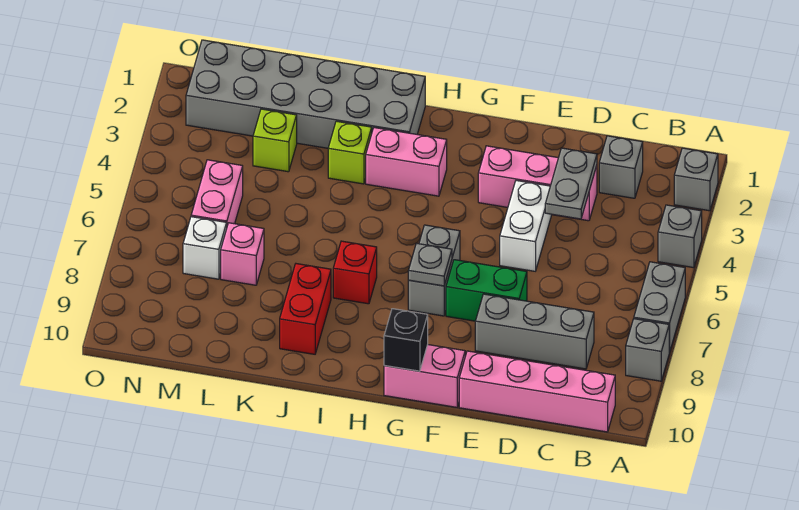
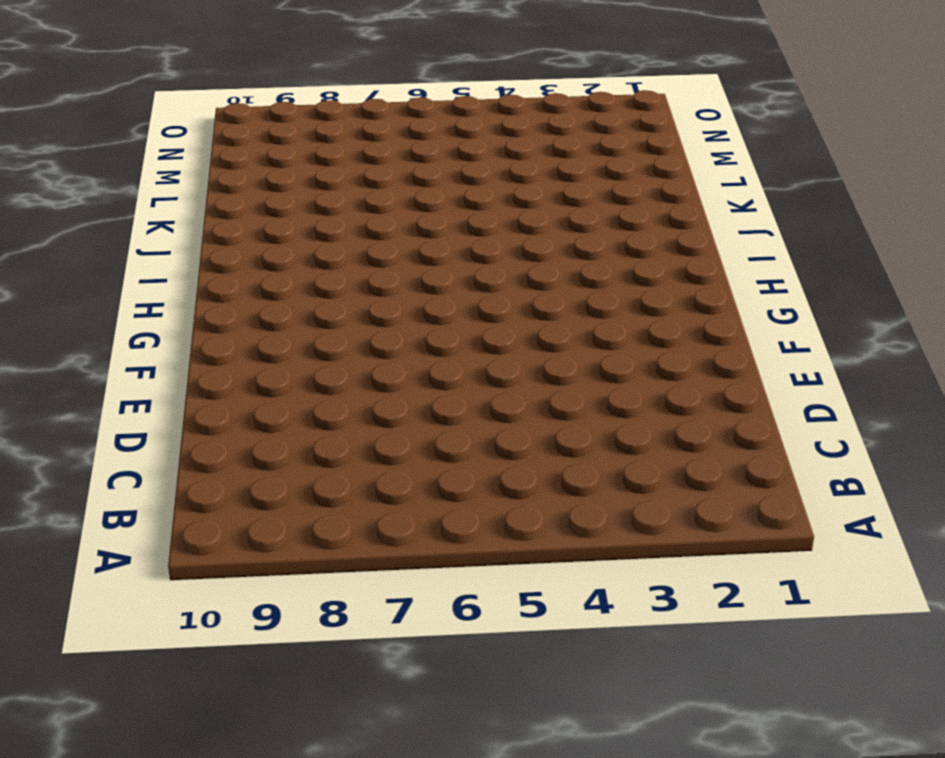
none -> grey 1x1 brick [674,148,718,211]
none -> grey 1x1 brick [658,205,702,268]
none -> grey 1x2 brick [634,262,685,353]

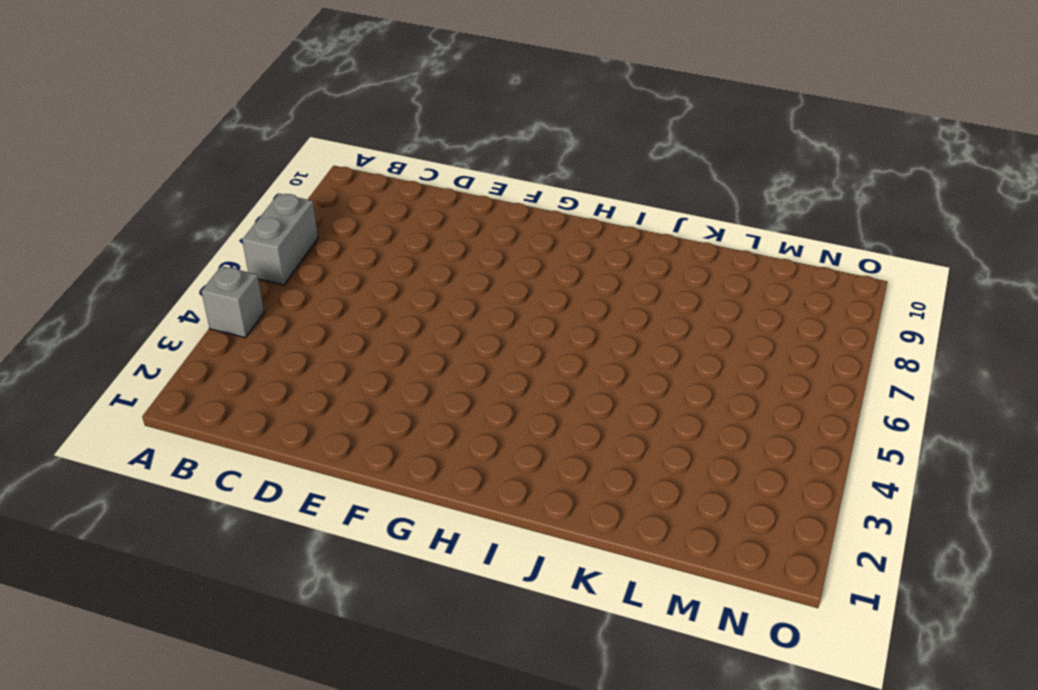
none -> grey 1x1 brick [674,148,718,211]
none -> grey 1x1 brick [626,319,669,381]
none -> pink 1x4 brick [459,351,615,432]

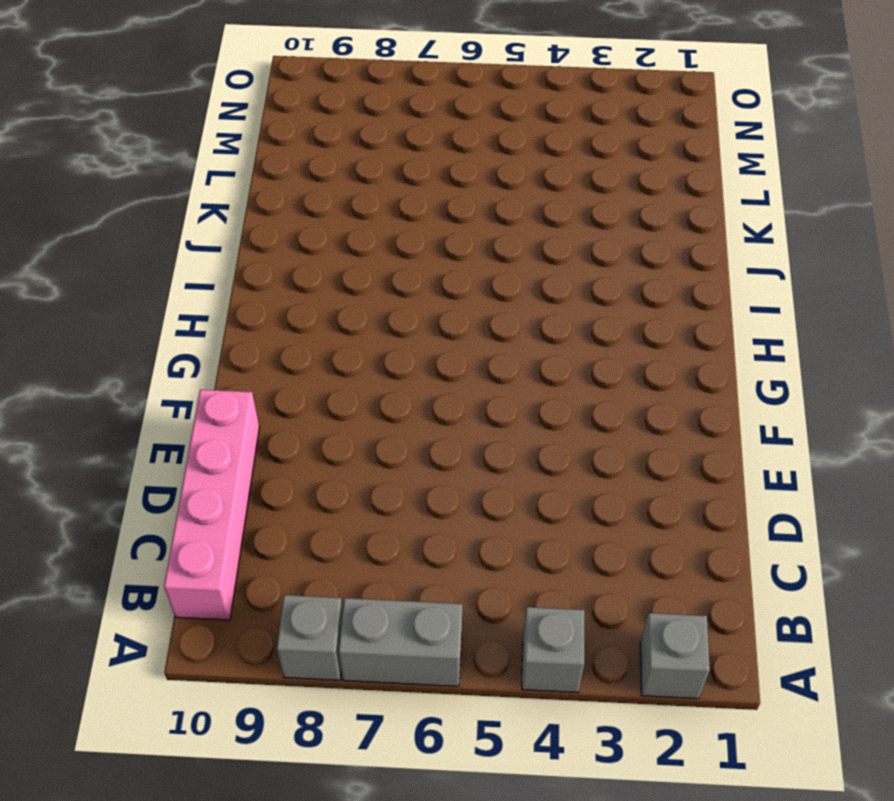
none -> grey 1x1 brick [599,136,643,198]
none -> grey 1x3 brick [475,294,594,369]
none -> pink 1x3 brick [478,146,597,221]

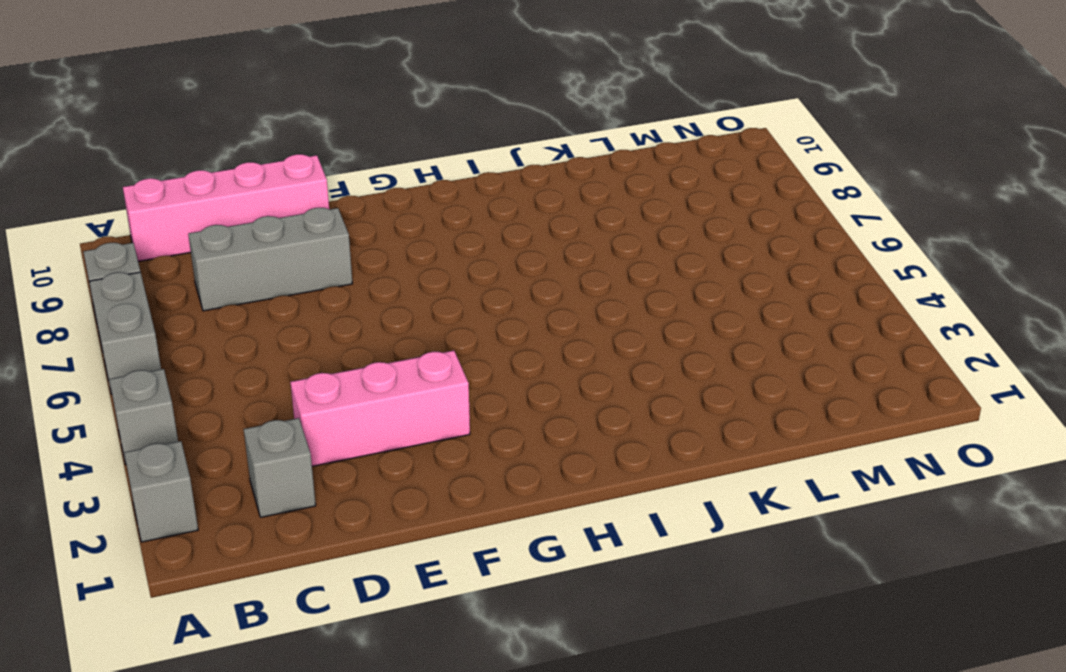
none -> white 1x2 brick [500,181,551,271]
none -> green 1x2 brick [446,260,527,321]
none -> pink 1x2 brick [384,345,465,407]

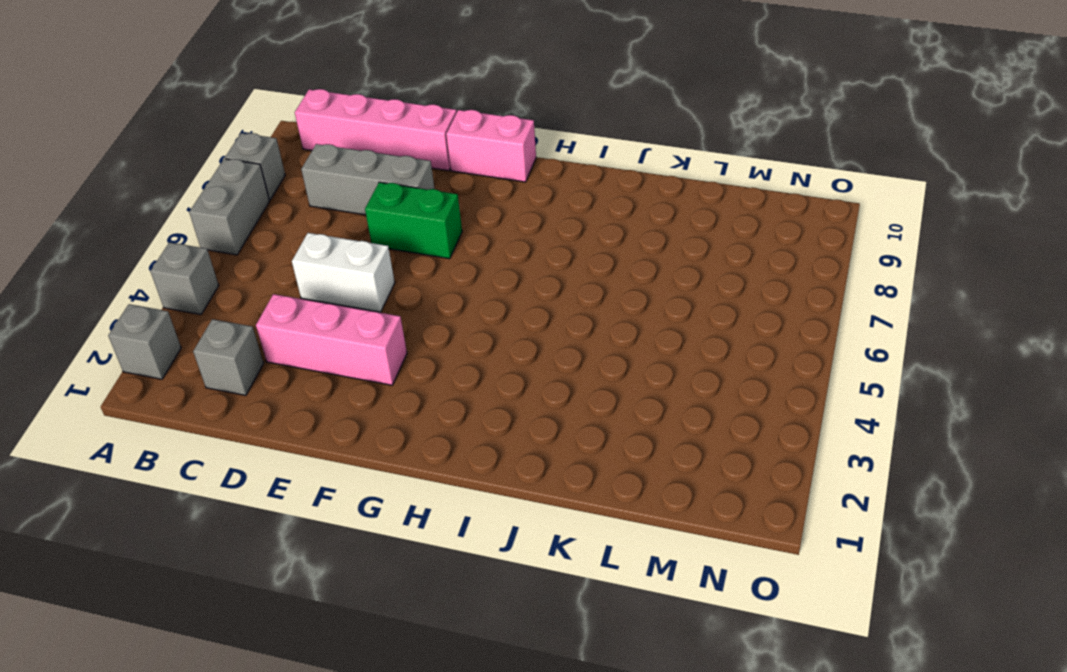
white 1x2 brick [292,233,395,312] -> white 1x2 brick turned to [500,181,551,271]
none -> grey 1x2 brick [408,225,460,316]
none -> pink 1x2 brick [366,128,447,196]
none -> grey 2x6 brick [186,40,425,148]

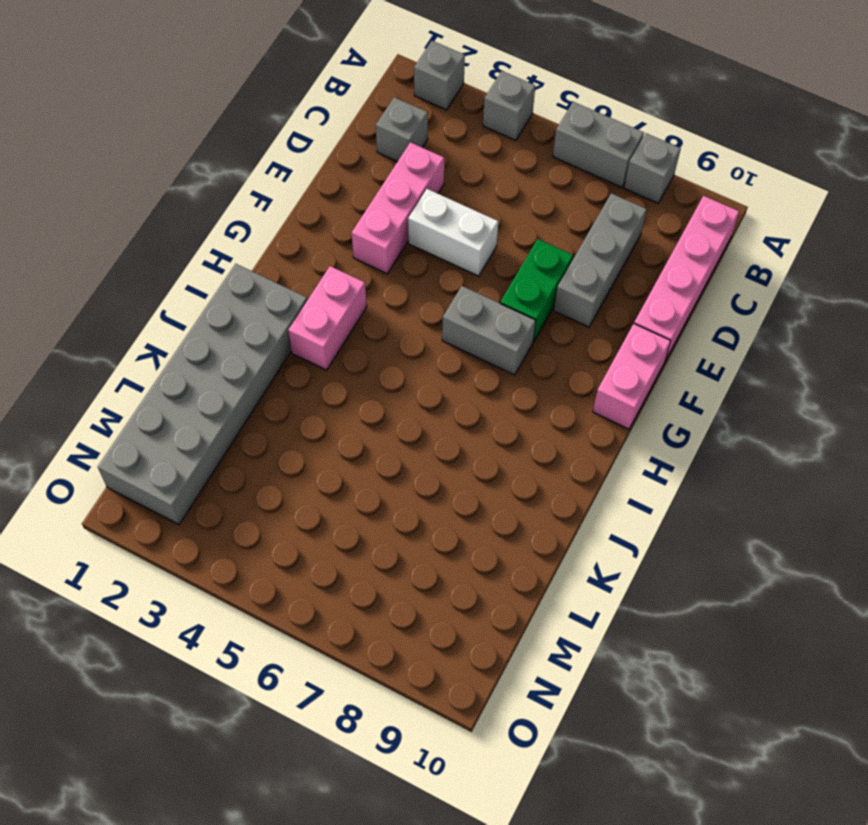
none -> red 1x1 brick [333,241,377,304]
none -> lime 1x1 brick [328,121,372,184]
none -> red 1x2 brick [280,264,331,354]

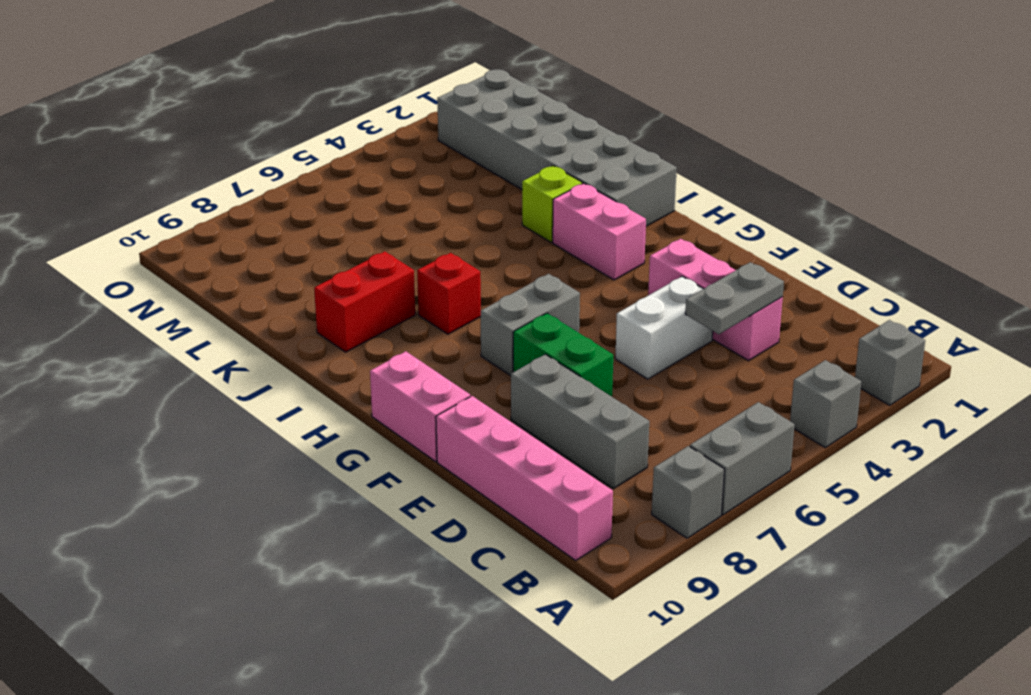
none -> grey 1x1 brick [599,136,643,198]
none -> lime 1x1 brick [253,109,297,172]
none -> pink 1x1 brick [221,223,264,285]

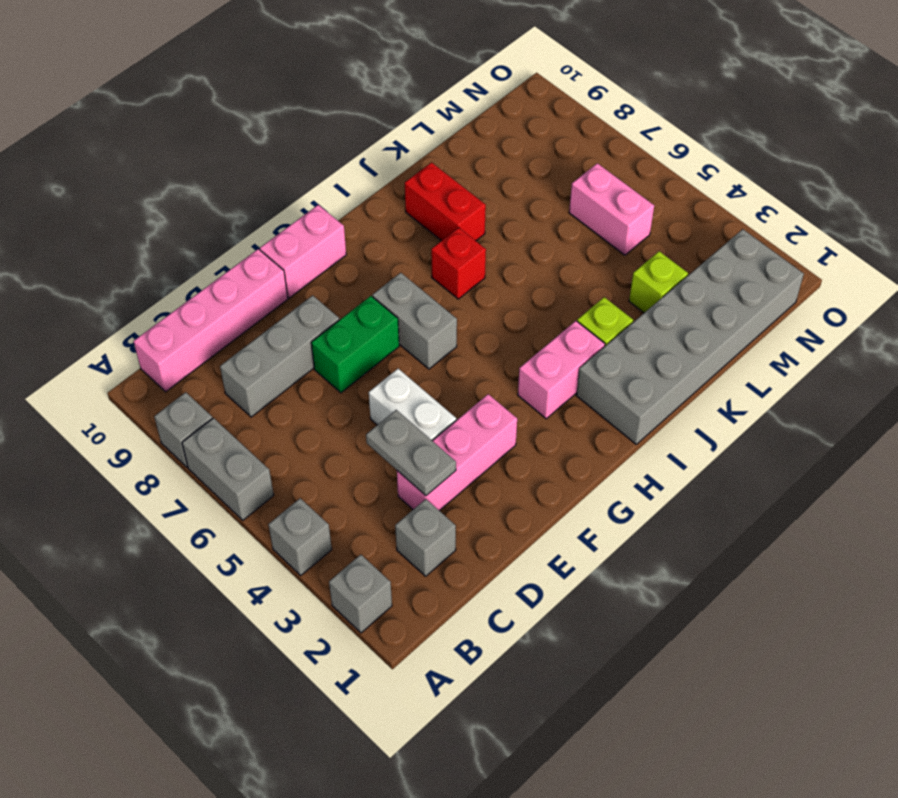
none -> pink 1x1 brick [221,223,264,285]
none -> white 1x1 brick [183,217,227,279]
none -> grey 1x1 plate [408,243,452,286]

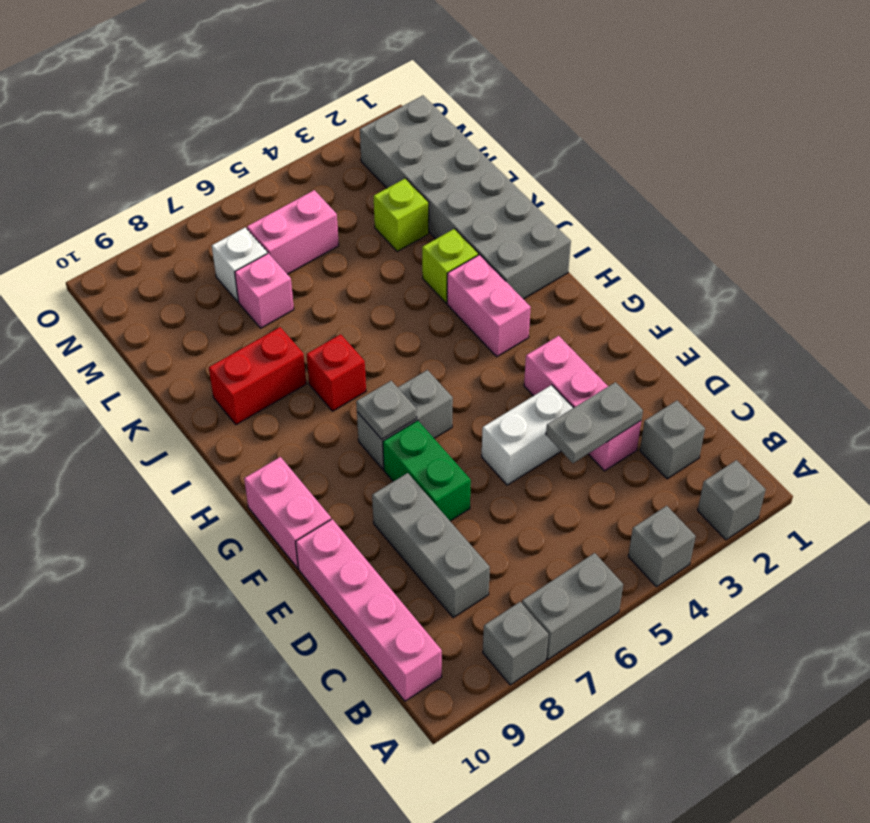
none -> black 1x1 brick [384,309,428,371]

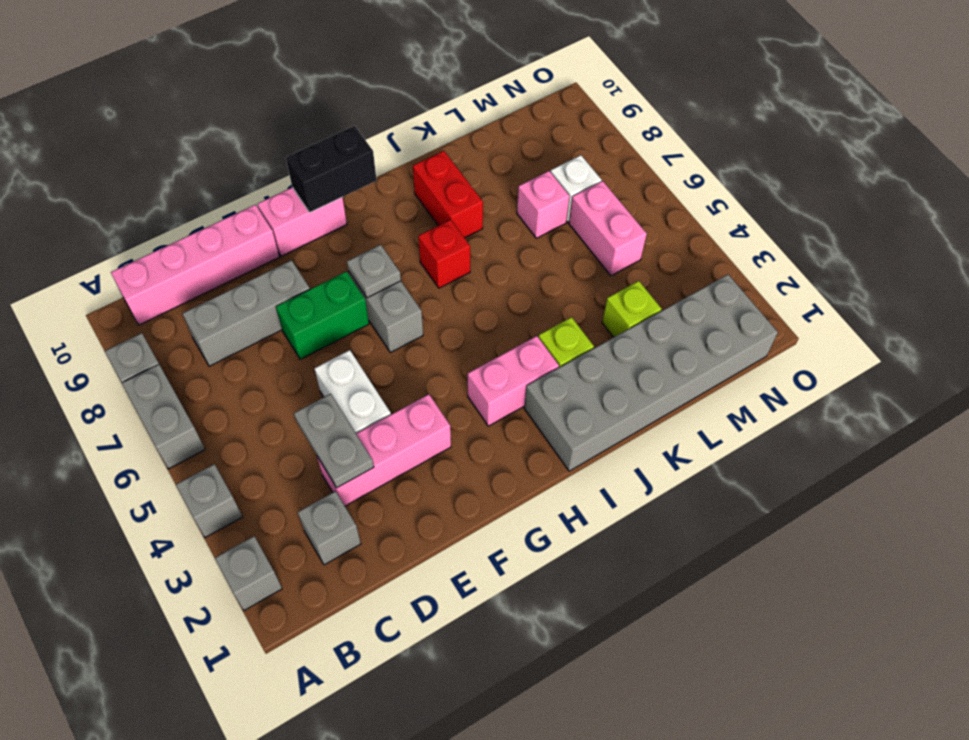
black 1x2 brick [286,126,377,212] -> black 1x1 brick [384,309,428,371]

